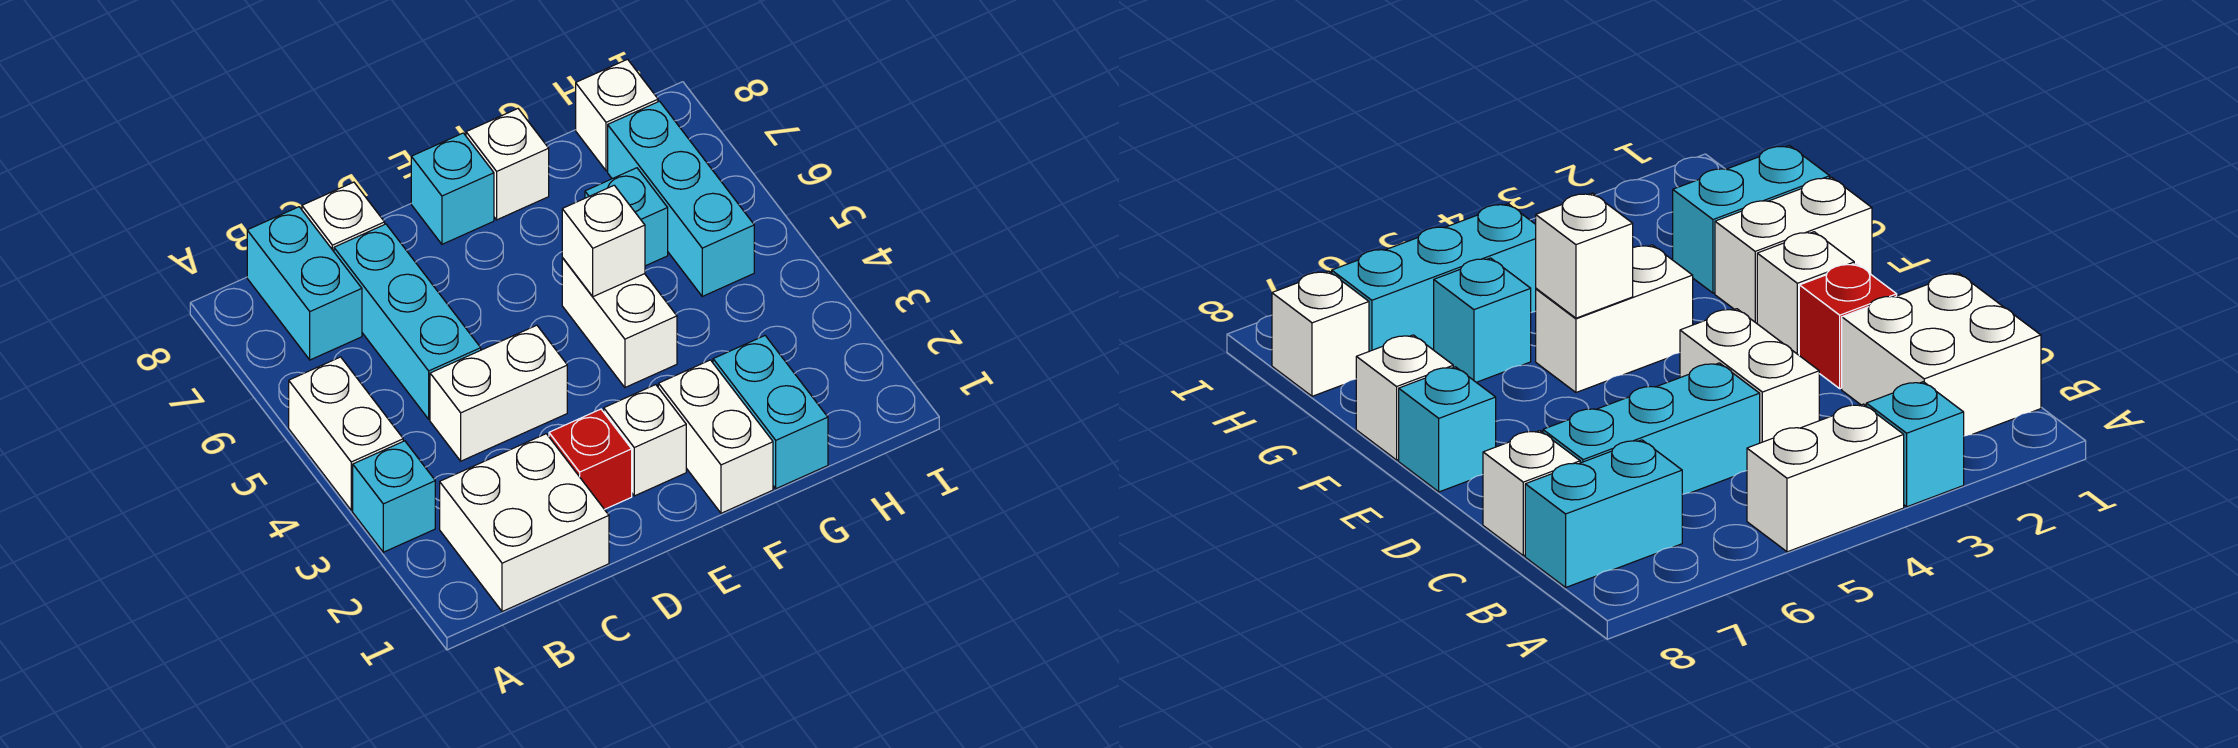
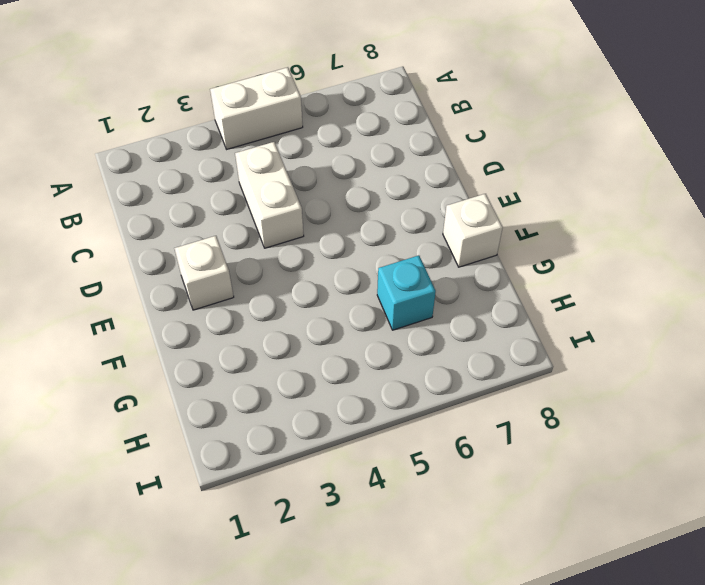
none -> cyan 1x1 brick [353,441,435,552]
none -> white 2x2 brick [440,434,609,612]
none -> cyan 1x2 brick [247,207,362,360]

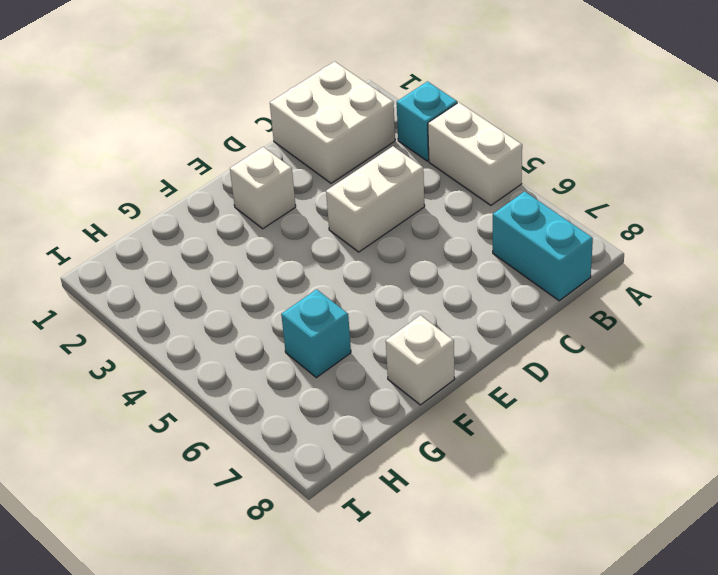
none -> cyan 1x3 brick [334,224,481,419]
none -> white 1x1 brick [302,182,385,251]
none -> red 1x1 brick [549,409,632,509]

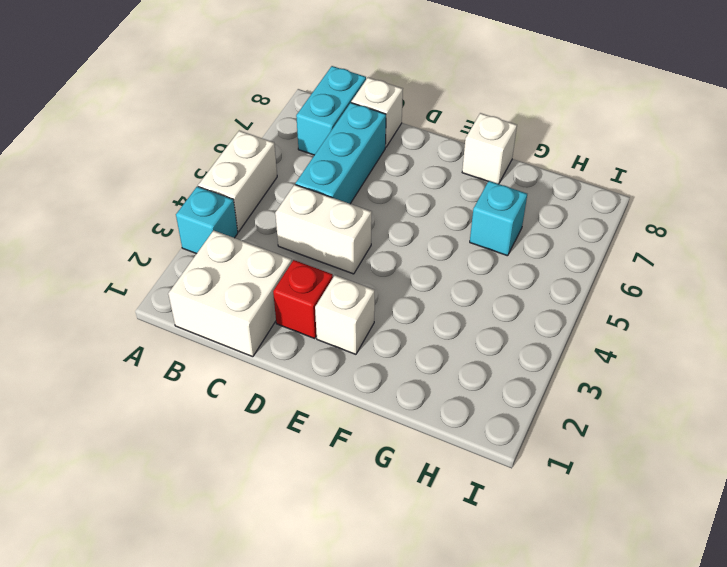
none -> cyan 1x1 brick [411,133,494,244]
none -> white 1x2 brick [658,360,773,513]
none -> white 1x2 brick [562,258,677,387]

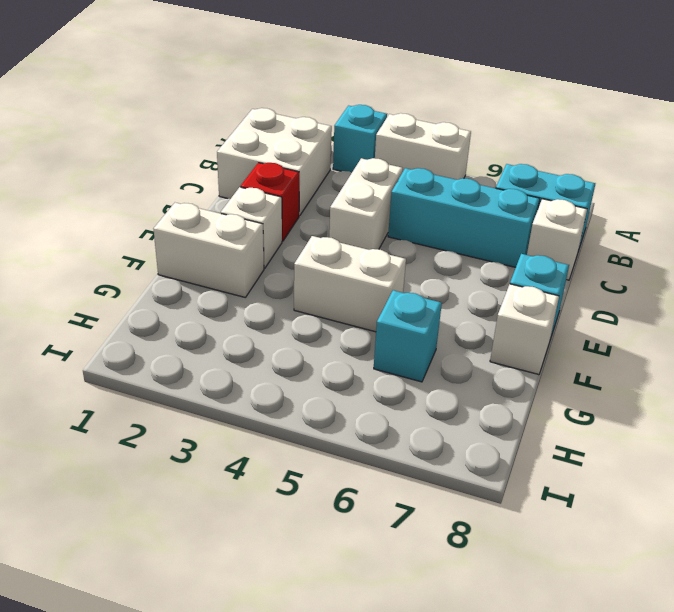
none -> cyan 1x2 brick [713,336,828,489]
none -> cyan 1x3 brick [608,101,754,296]
none -> white 1x1 brick [576,59,658,171]

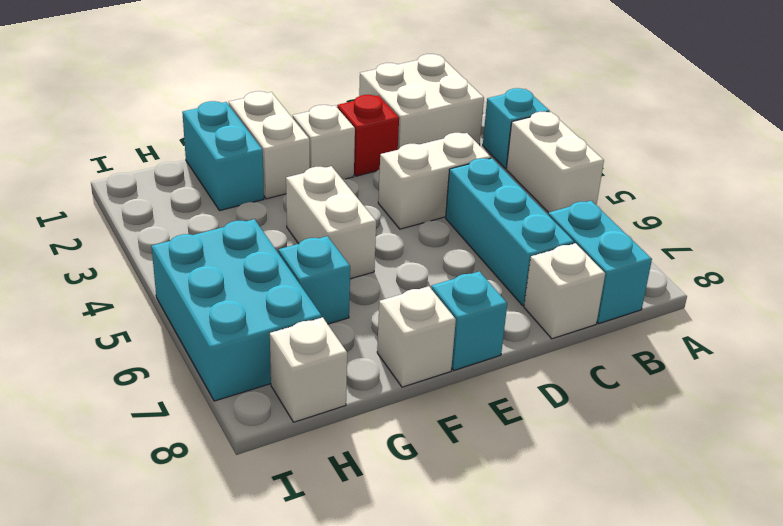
cyan 2x3 brick [152,219,322,401] -> cyan 1x3 brick [608,101,754,296]
none -> white 1x1 brick [562,185,645,297]

